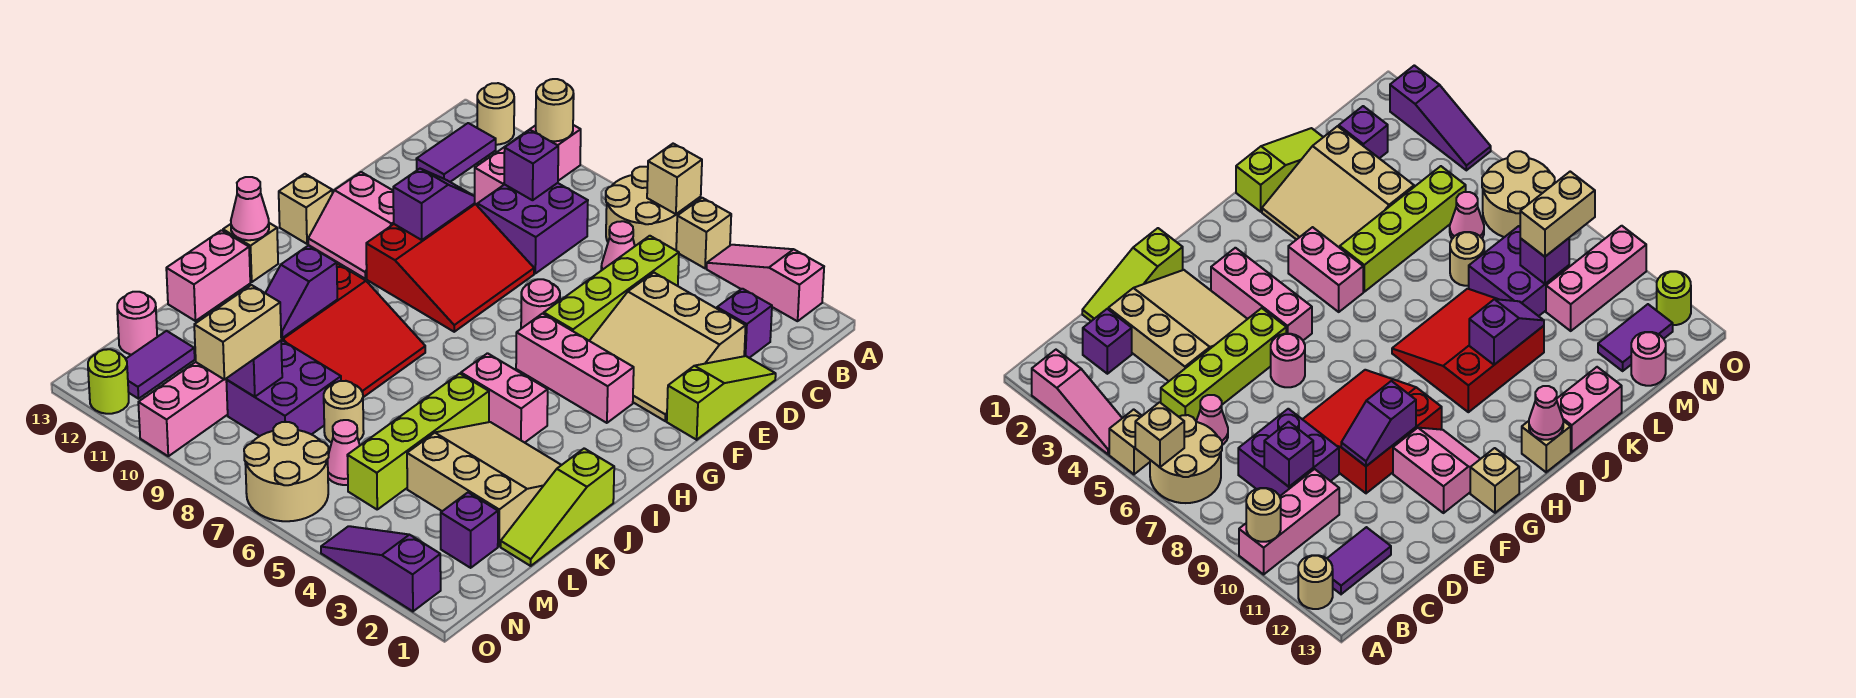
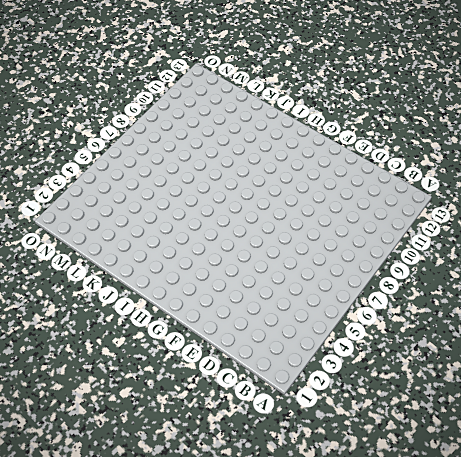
none -> pink 1x3 slope [707,245,824,321]
none -> tan 1x1 brick [676,198,731,268]
none -> tan 2x2 round brick [606,167,684,250]
none -> pink 1x3 brick [475,125,581,205]

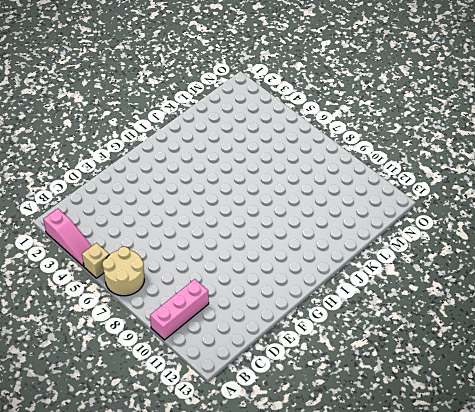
none -> tan 1x1 round brick [477,83,514,145]
none -> purple 1x2 tile [417,123,496,182]
none -> purple 1x1 brick [717,289,772,358]
none -> lime 1x4 brick [544,236,679,341]

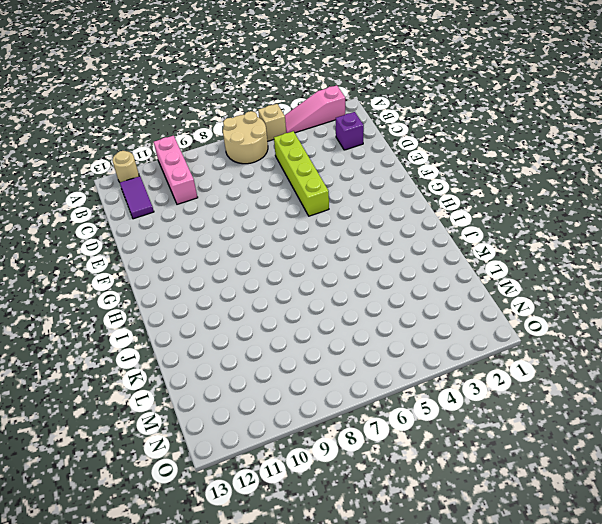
none -> pink 1x1 cone [601,221,635,271]
none -> purple 2x2 brick [477,183,588,273]
none -> lime 1x3 slope [667,356,776,440]
none -> tan 3x3 slope [590,273,746,421]

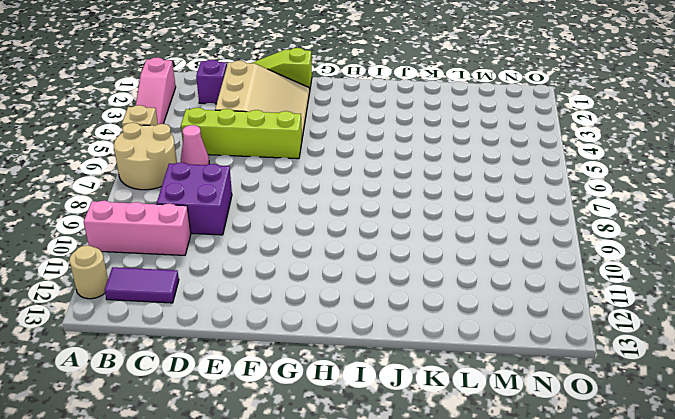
none -> red 3x3 slope [366,203,534,332]
none -> pink 1x1 round brick [521,279,560,329]
none -> pink 2x2 slope [308,172,394,279]
none -> pink 1x3 brick [516,314,634,423]

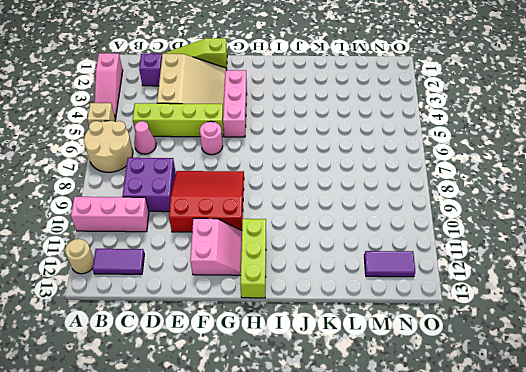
lime 1x3 brick [240,219,266,298] -> none
none -> tan 1x1 brick [279,174,332,244]
none -> pink 1x2 brick [461,353,548,443]
none -> red 3x3 slope [281,264,425,397]
none -> tan 1x1 brick [223,223,278,282]

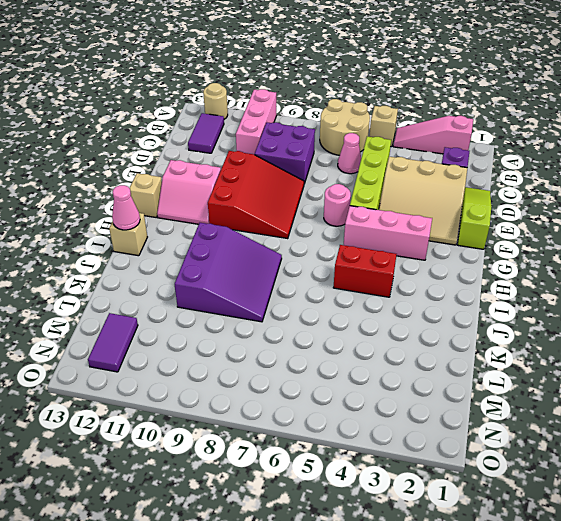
red 1x2 brick [333,245,397,297] -> pink 1x2 brick [461,353,548,443]
purple 3x3 slope [175,223,282,322] -> red 3x3 slope [281,264,425,397]
none -> lime 1x3 slope [501,448,614,566]
none -> tan 3x3 slope [407,422,561,546]
none -> lime 1x4 brick [347,374,489,509]
none -> pink 1x2 brick [166,230,250,321]

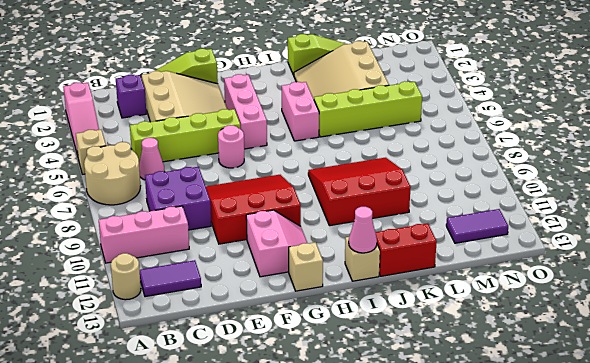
red 1x2 brick [375,223,437,276] -> pink 1x2 brick [166,230,250,321]
none -> tan 1x1 round brick [324,381,364,443]
none -> purple 2x2 brick [226,341,341,436]
none -> purple 1x1 brick [441,493,498,568]
none -> pink 1x1 cone [328,420,360,485]

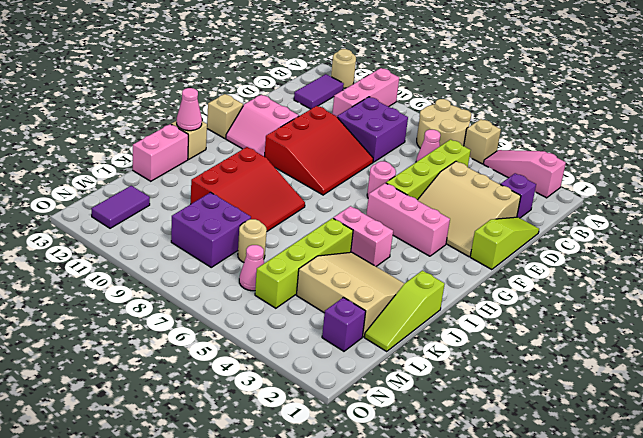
none -> pink 1x3 brick [138,362,228,456]
none -> pink 1x1 round brick [117,292,157,355]
none -> tan 2x2 round brick [244,422,329,521]
none -> purple 1x3 slope [321,526,441,611]

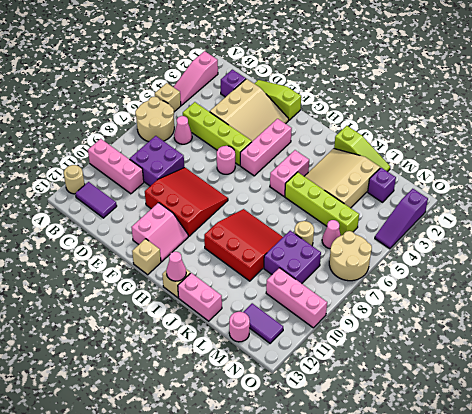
none -> lime 1x1 round brick [88,349,129,414]
none -> tan 1x1 brick [647,144,702,214]
none -> tan 1x1 round brick [536,79,574,141]
none -> purple 1x1 brick [504,130,558,200]

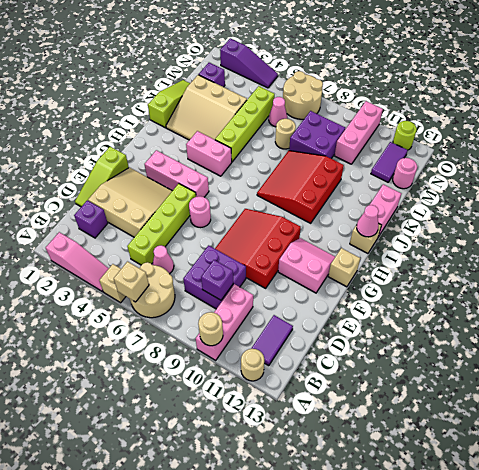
none -> purple 1x2 slope [393,169,475,240]
none -> purple 1x2 slope [266,246,337,338]
none -> purple 1x1 brick [226,340,282,397]
none -> tan 1x2 brick [194,285,281,380]

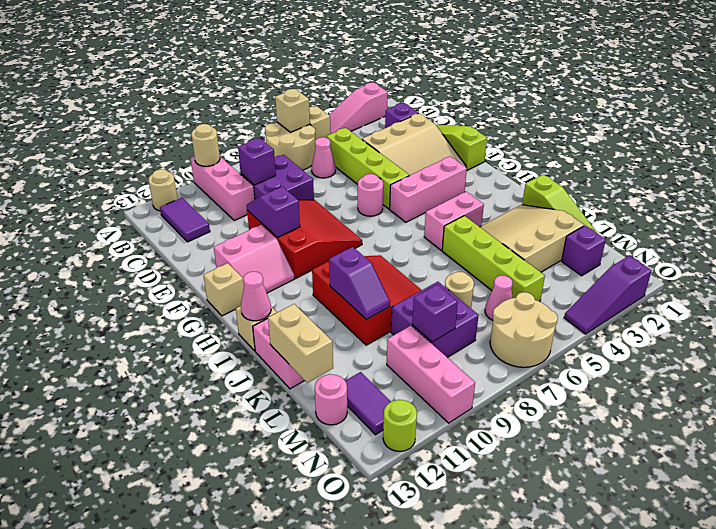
tan 1x2 brick [268,304,333,383] -> tan 1x2 brick moved to [194,285,281,380]

